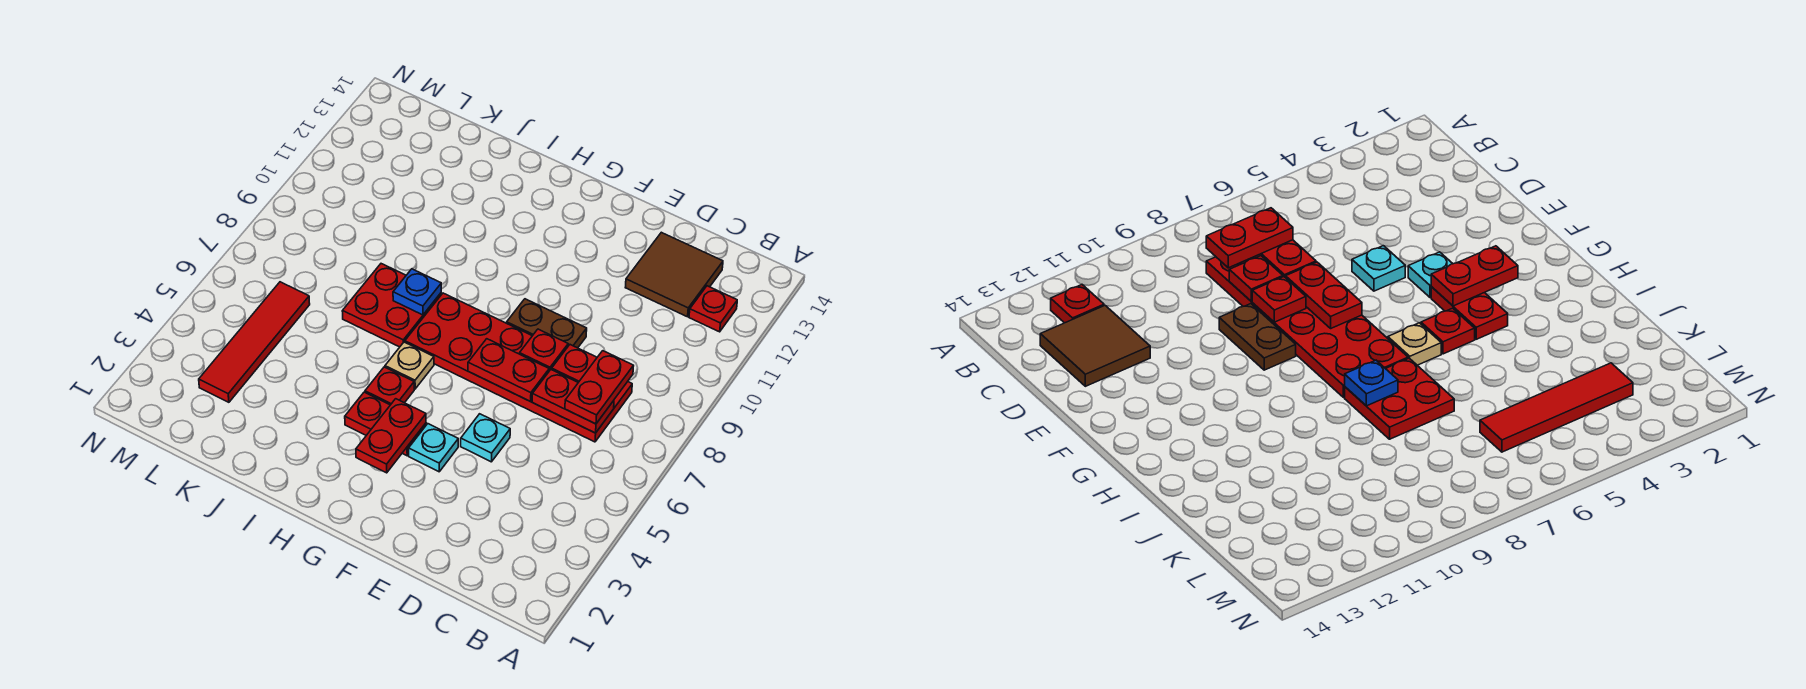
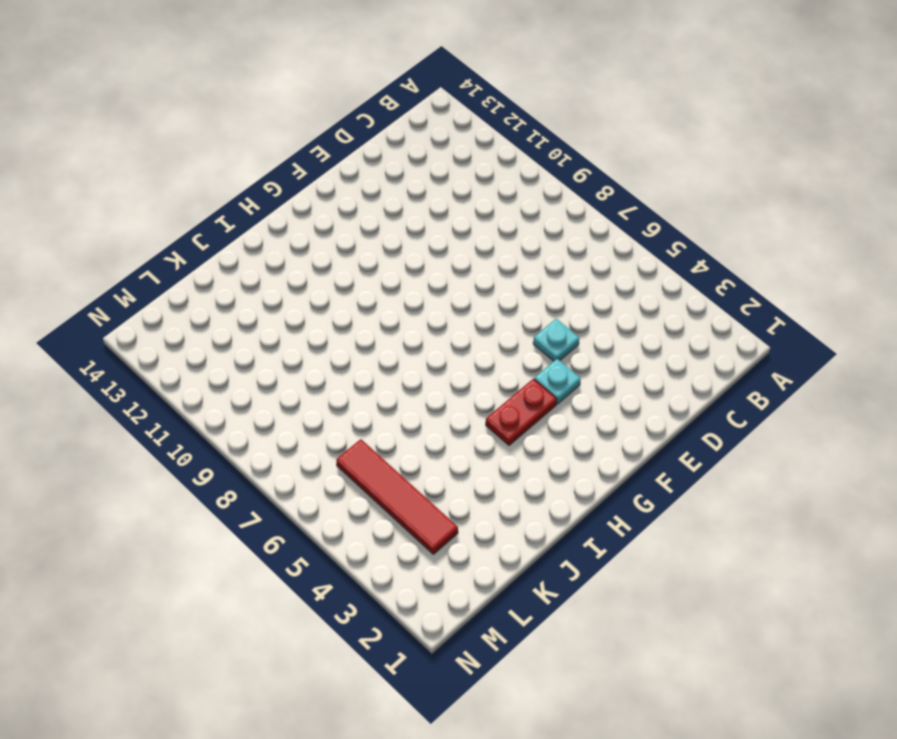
none -> red 1x1 plate [689,286,737,332]
none -> red 2x6 plate [405,293,632,442]
none -> brown 2x2 tile [625,232,723,317]

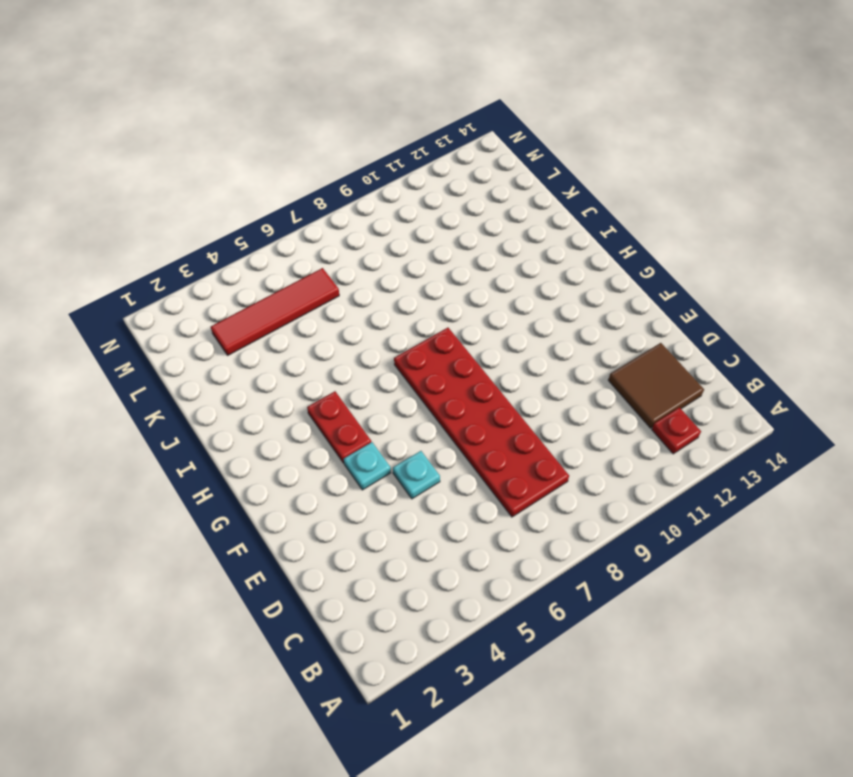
none -> brown 1x2 plate [507,299,587,348]
none -> red 1x1 plate [365,367,414,405]
none -> tan 1x1 plate [385,342,434,389]

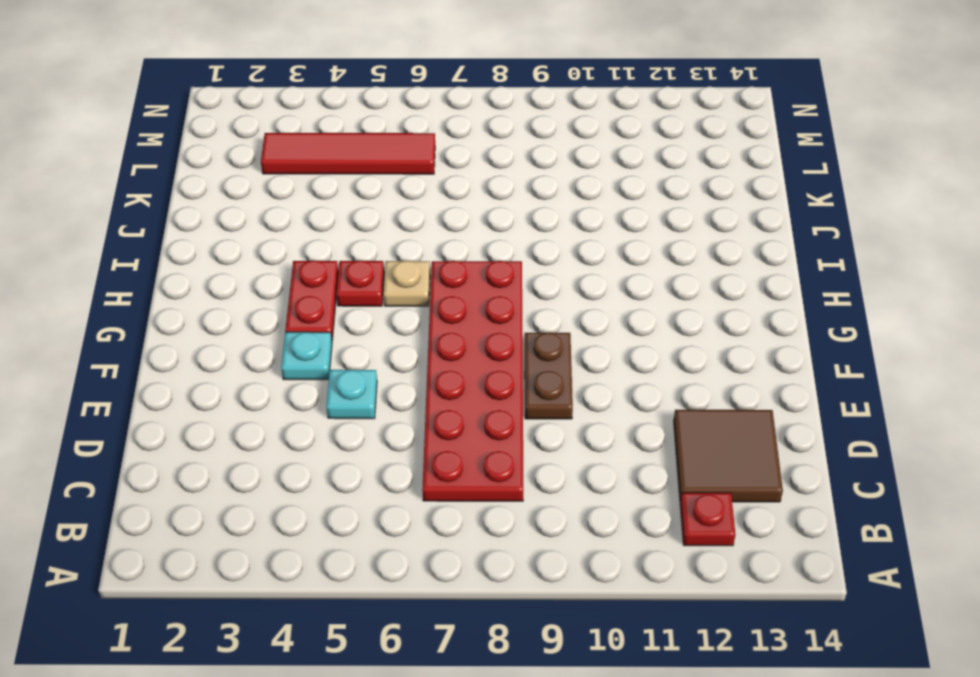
none -> red 2x2 plate [342,264,441,347]
none -> red 1x2 plate [532,370,614,433]
none -> red 1x1 plate [552,345,597,382]

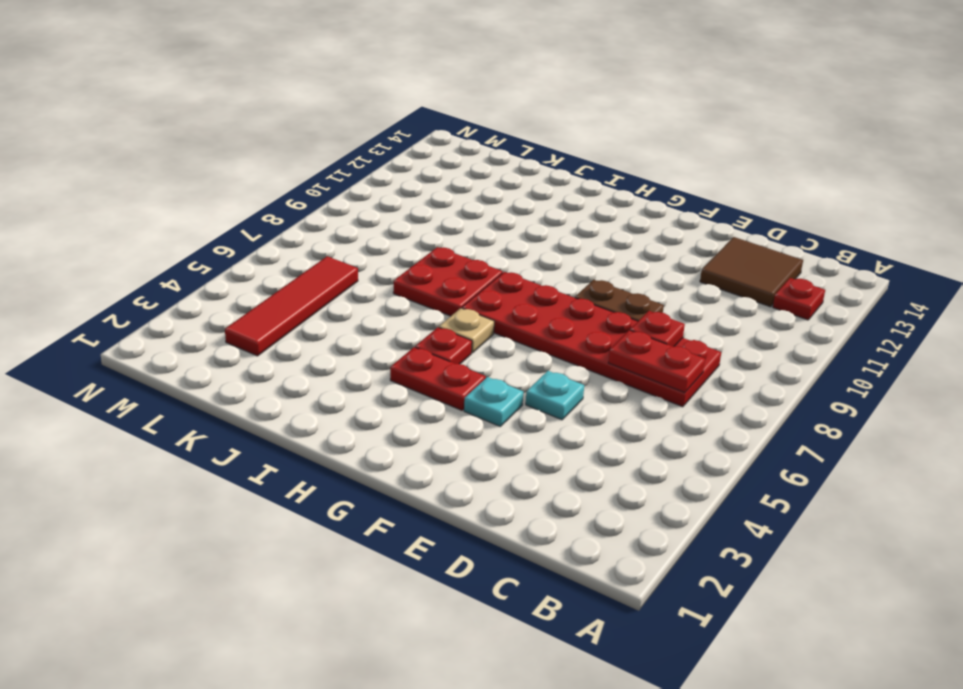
none -> red 1x2 plate [468,339,549,402]
none -> red 1x1 plate [520,329,568,371]
none -> red 1x2 plate [356,399,426,473]

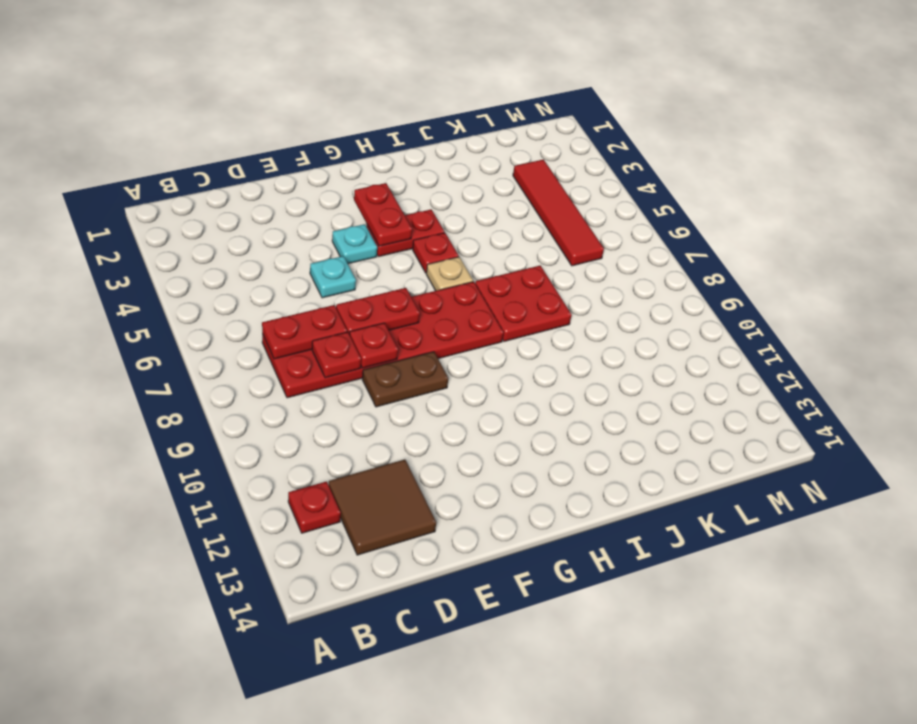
none -> blue 1x1 plate [393,269,441,315]
none -> red 1x2 plate [565,351,633,424]

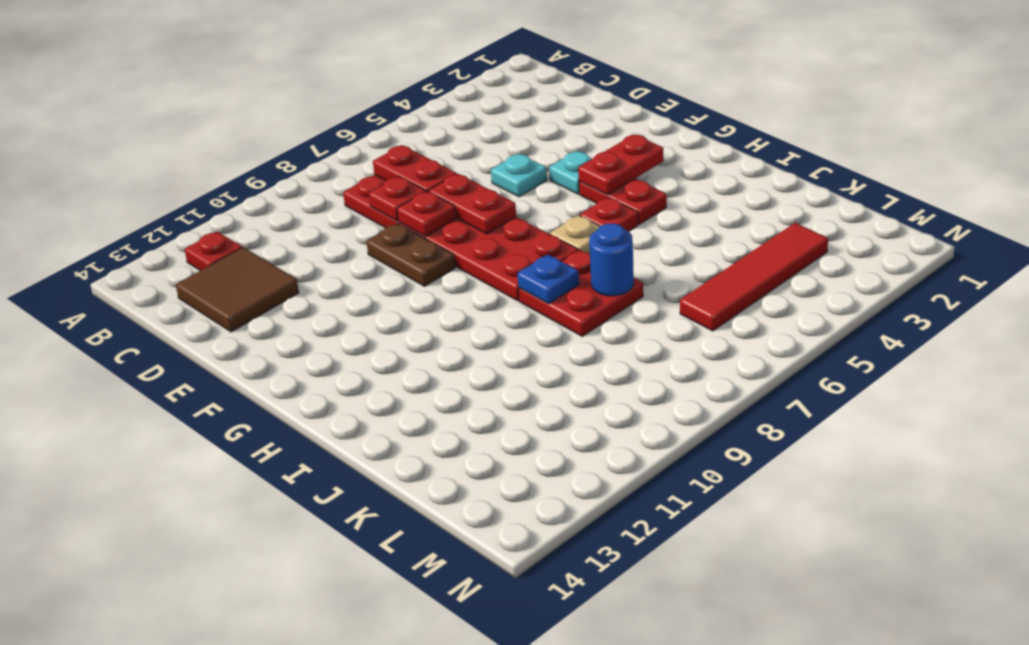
blue 1x1 round brick [589,223,634,296] -> none
none -> red 1x2 plate [565,351,633,424]

